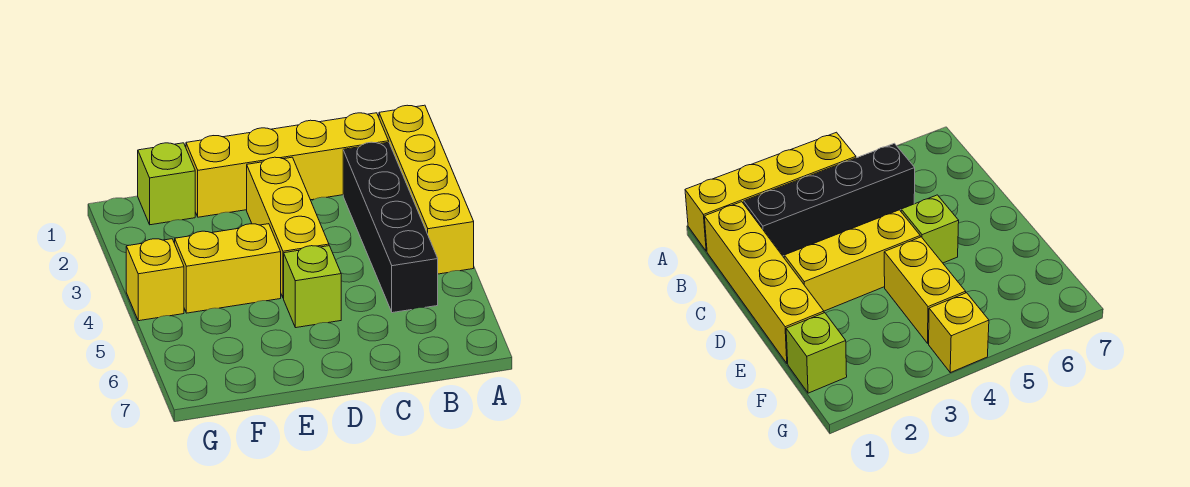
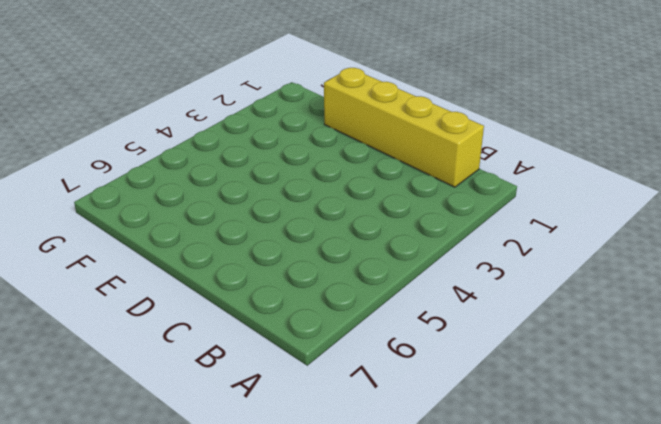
none -> yellow 1x4 brick [379,105,474,274]
none -> black 1x4 brick [343,142,438,313]

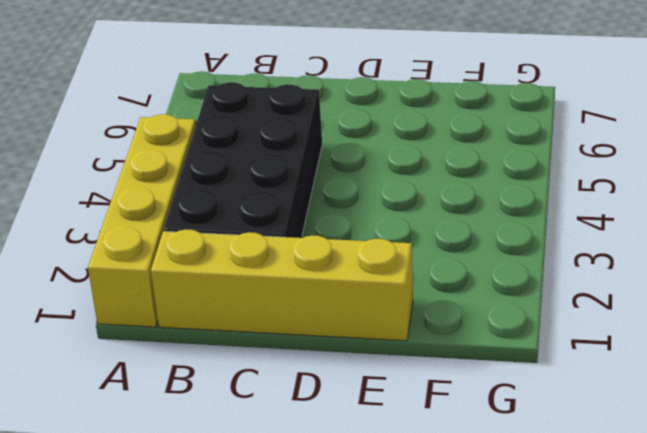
black 2x4 brick [164,82,322,238] -> black 1x4 brick [343,142,438,313]
none -> yellow 1x3 brick [247,157,329,298]
none -> lime 1x1 brick [284,246,341,328]

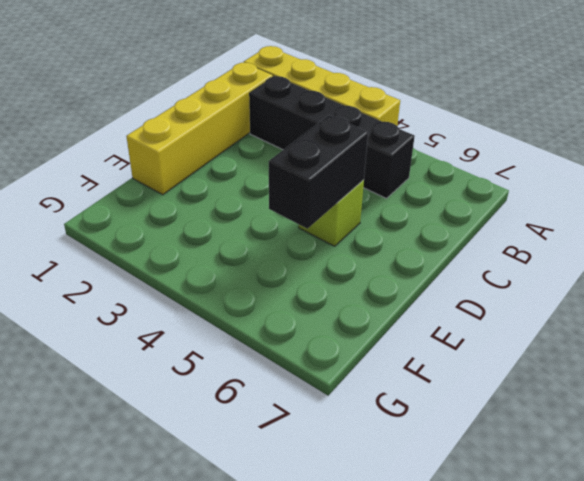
black 1x2 brick [269,115,368,229] -> none
none -> yellow 1x3 brick [247,157,329,298]
none -> yellow 1x2 brick [175,224,281,313]

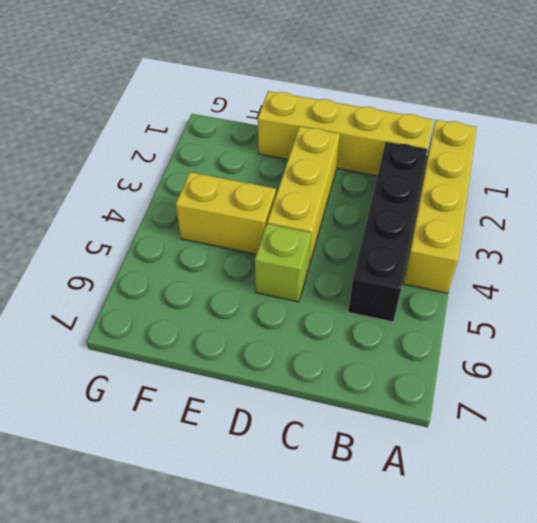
none -> lime 1x1 brick [138,143,195,225]
none -> yellow 1x1 brick [126,239,184,321]

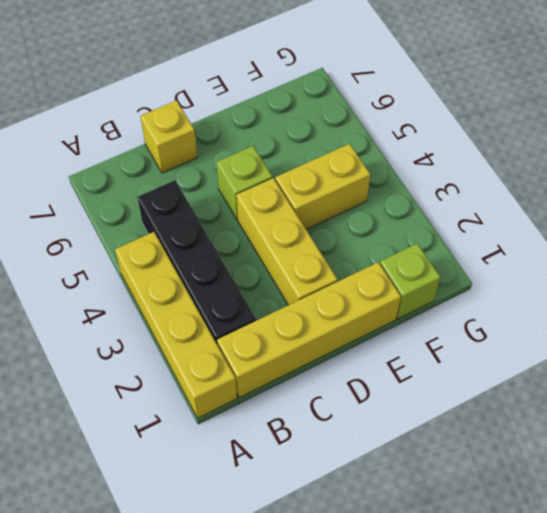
yellow 1x1 brick [140,100,197,173] -> yellow 1x1 brick moved to [126,239,184,321]

